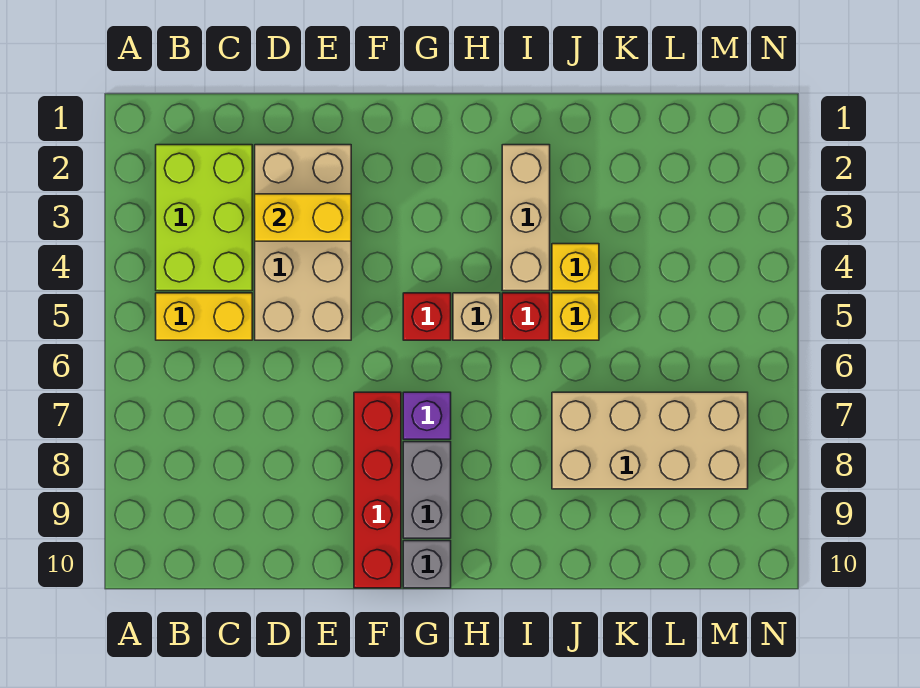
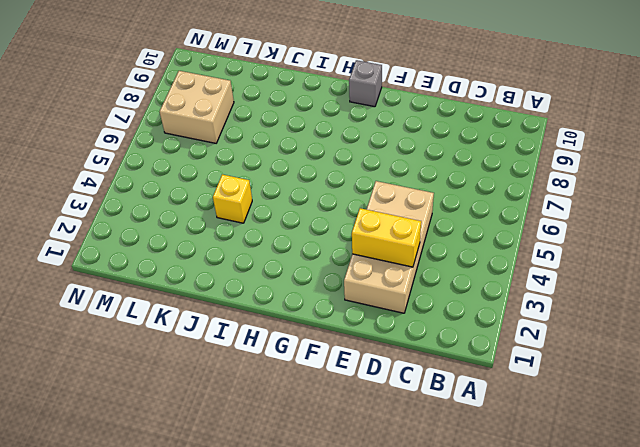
tan 2x2 brick [160,71,234,143] -> tan 2x4 brick [552,392,748,489]
none -> lime 2x3 brick [156,145,252,291]
none -> yellow 1x2 brick [156,293,252,340]
none -> red 1x4 brick [354,392,401,588]

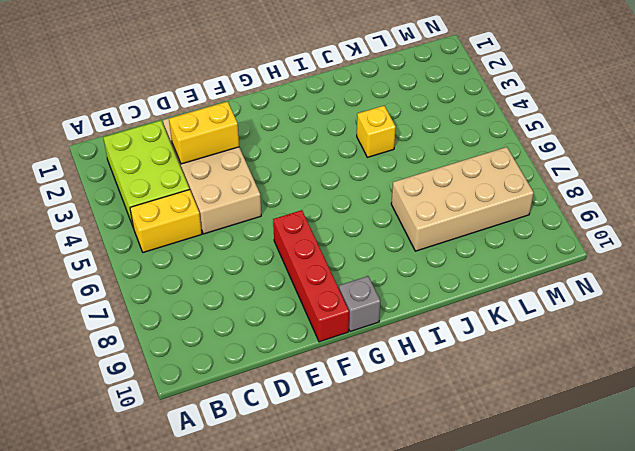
none -> red 1x1 brick [403,293,451,340]
none -> purple 1x1 brick [403,392,451,439]
none -> grey 1x2 brick [403,442,451,538]

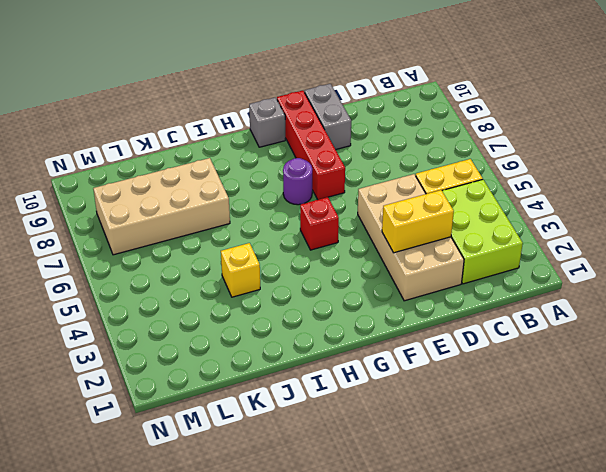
grey 1x2 brick [305,84,351,150] -> grey 1x2 brick moved to [403,442,451,538]
purple 1x1 round brick [283,158,312,205] -> purple 1x1 brick [403,392,451,439]
none -> tan 1x1 brick [453,293,500,340]
none -> tan 1x3 brick [502,145,550,291]
none -> red 1x1 brick [502,293,550,340]

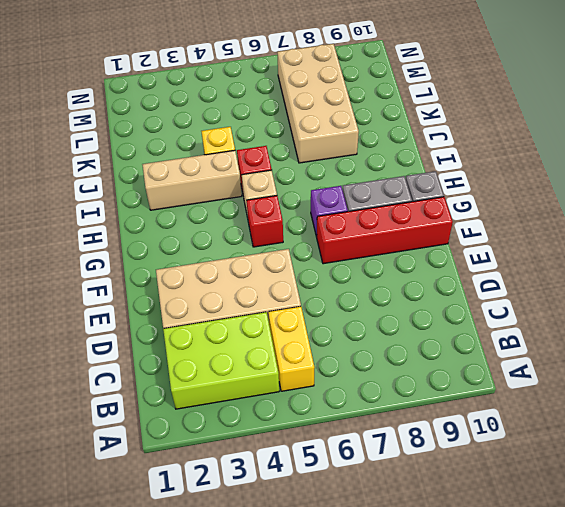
none -> yellow 1x1 brick [552,293,599,340]
none -> yellow 1x2 brick [255,194,351,241]

